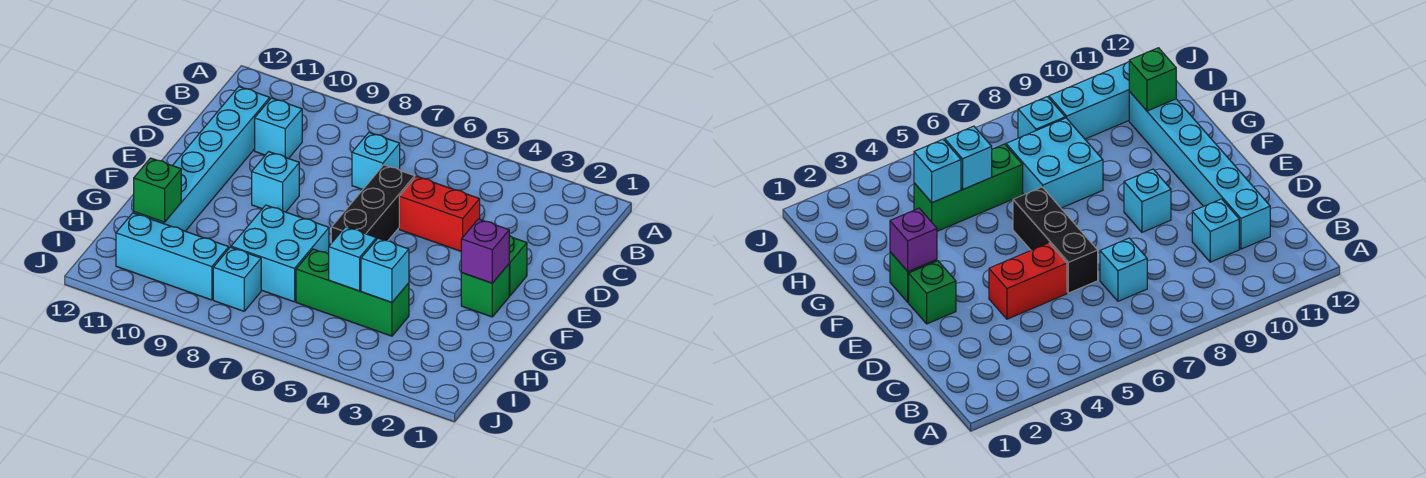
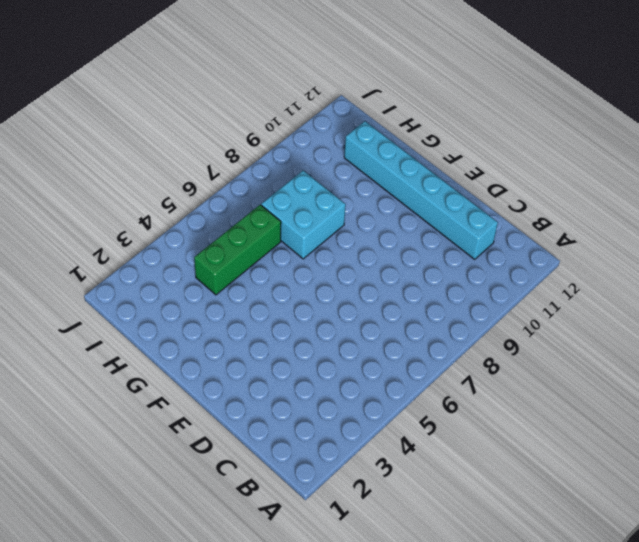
none -> cyan 1x1 brick [352,132,400,189]
none -> cyan 1x1 brick [255,98,302,159]
none -> red 1x2 brick [399,176,480,251]

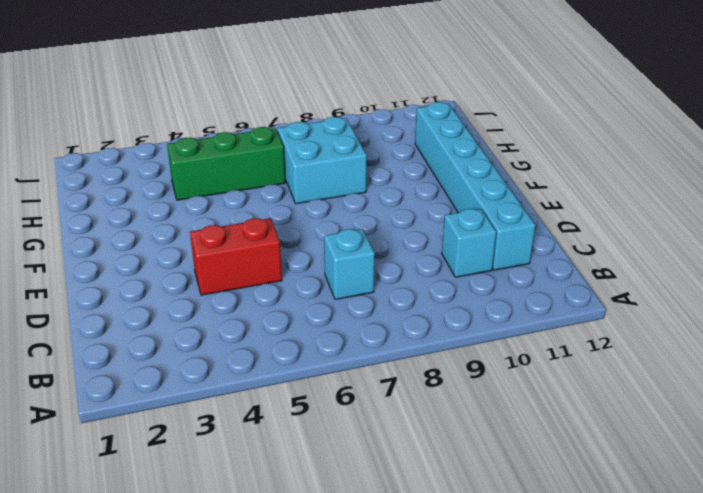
none -> black 1x3 brick [331,165,415,243]
none -> green 1x1 brick [509,236,527,296]
none -> cyan 1x1 brick [252,152,299,212]

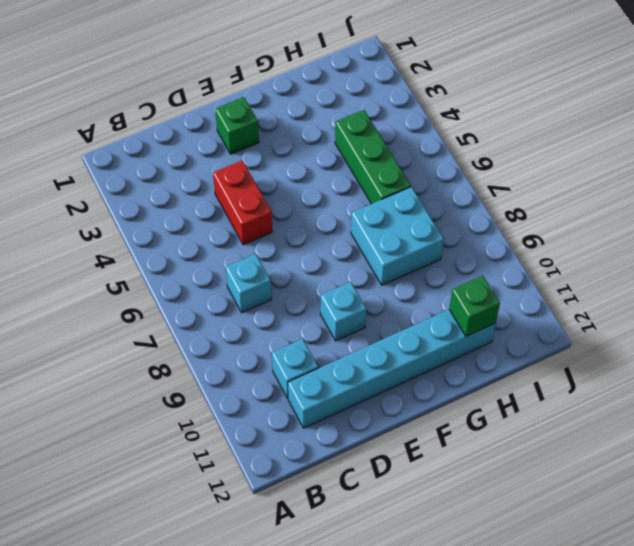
none -> black 1x3 brick [331,165,415,243]
none -> green 1x1 brick [461,264,509,317]
none -> cyan 1x1 brick [213,247,261,311]

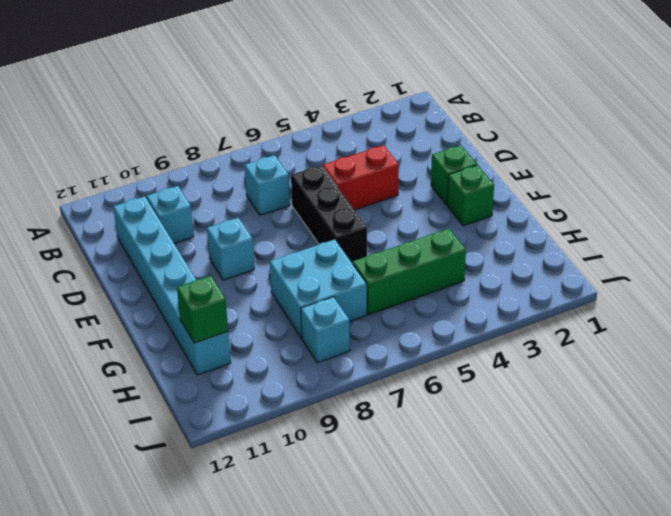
none -> cyan 1x3 brick [116,213,229,300]
none -> purple 1x1 brick [461,219,509,283]
none -> cyan 1x1 brick [361,238,409,302]

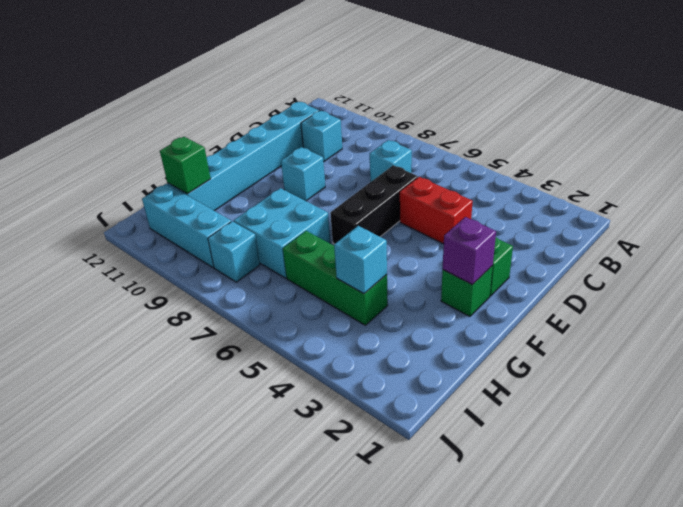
none -> cyan 1x1 brick [329,227,376,291]

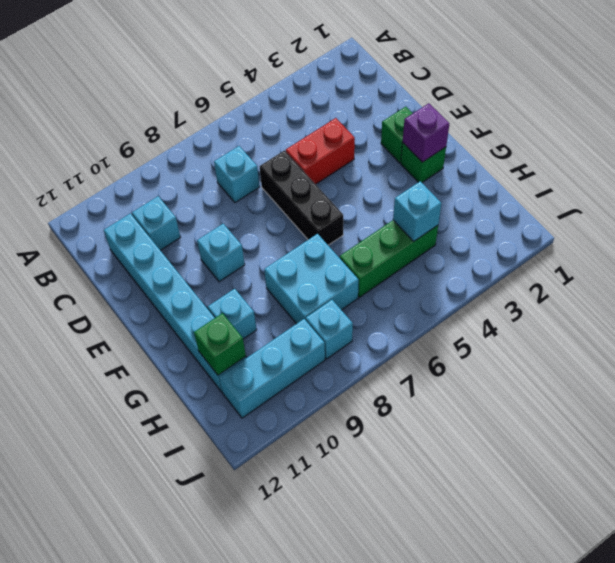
cyan 1x1 brick [208,289,257,339] -> cyan 1x1 brick moved to [329,227,376,291]

